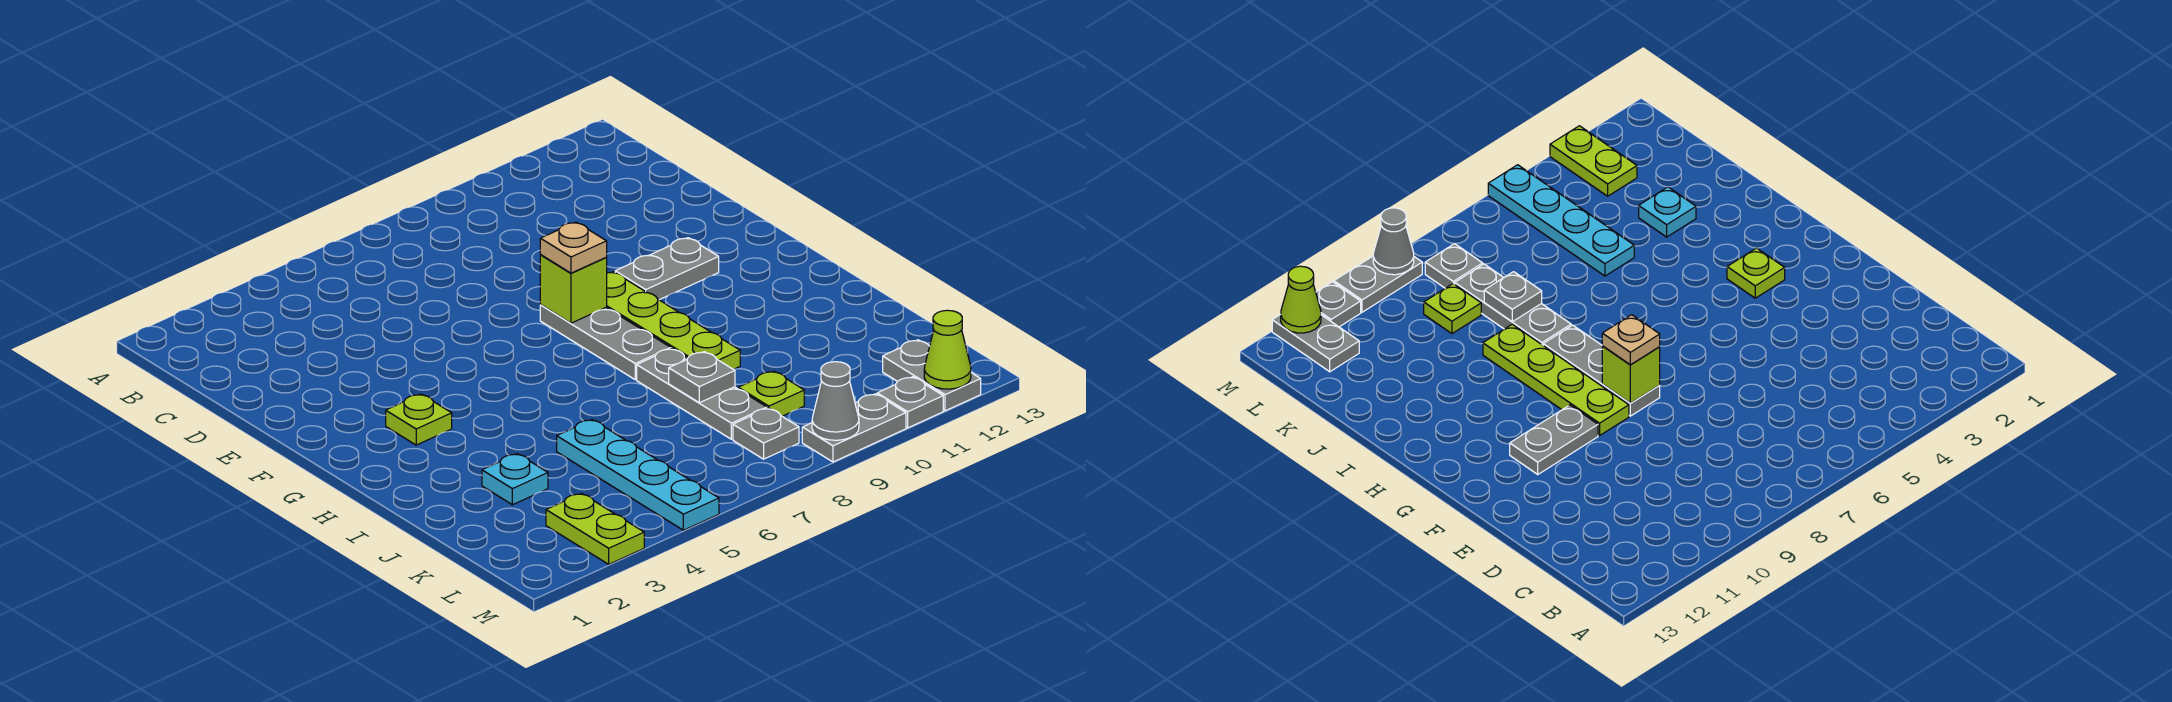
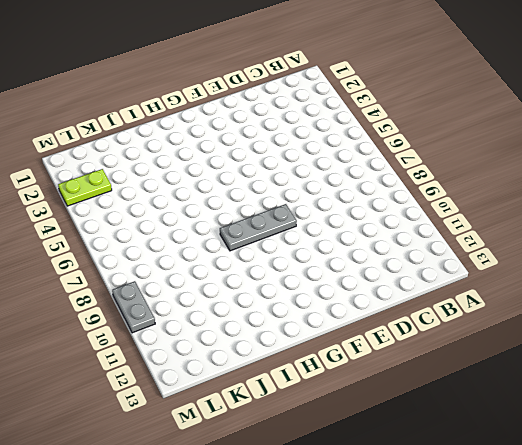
none -> lime 1x4 plate [607,272,740,369]
none -> grey 1x2 plate [615,238,719,300]
none -> lime 1x1 plate [386,394,452,445]

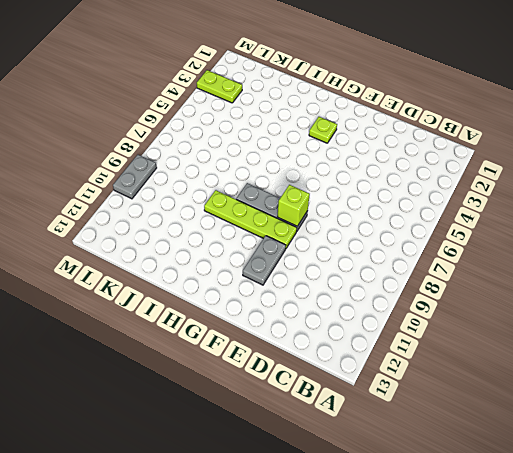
none -> grey 1x3 plate [637,348,767,439]
none -> cyan 1x1 plate [482,454,548,505]
none -> cyan 1x4 plate [557,420,719,530]

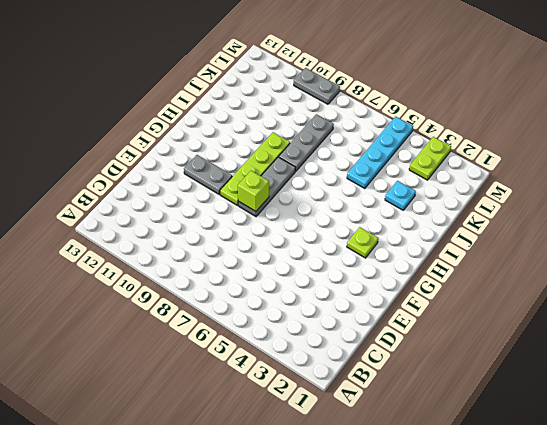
none -> lime 1x1 plate [738,371,804,416]
none -> grey 1x1 plate [733,408,799,459]
none -> grey 1x2 plate [883,340,981,411]

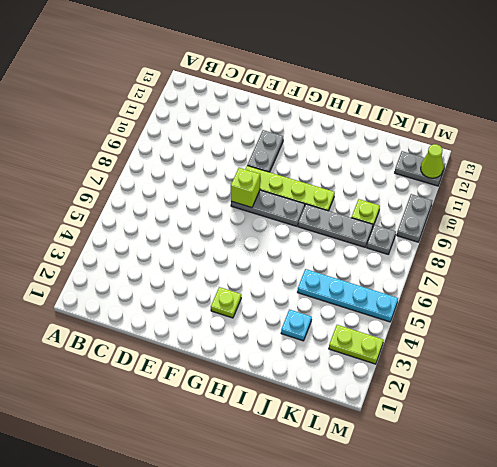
none -> grey 1x1 plate [877,377,943,428]
none -> grey 1x1 plate [669,352,735,403]
none -> grey 1x1 cone [812,362,859,440]

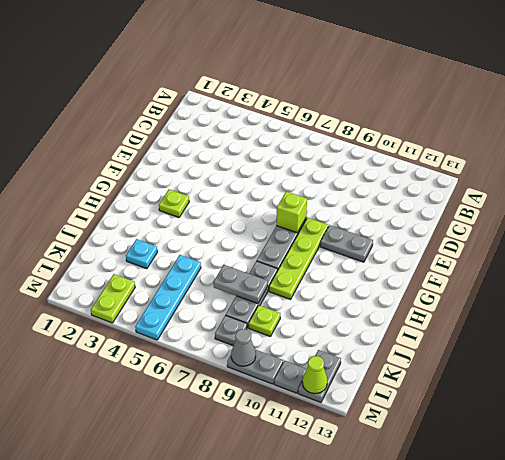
grey 1x2 plate [214,265,268,304] -> grey 1x1 plate [669,352,735,403]
none -> tan 1x1 plate [540,222,607,273]

